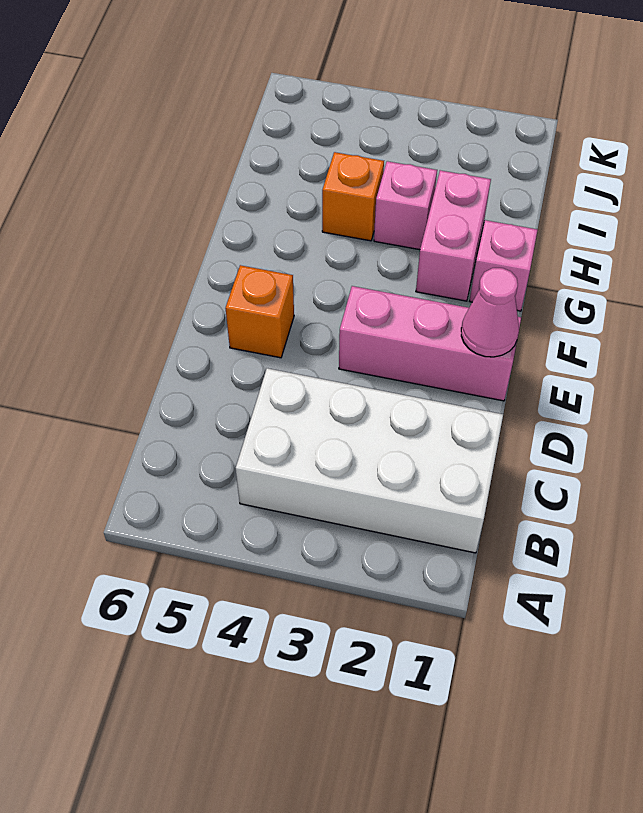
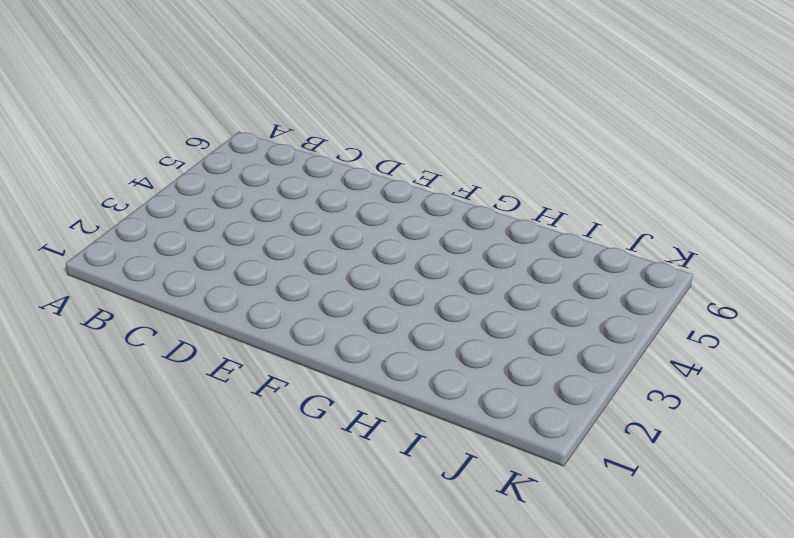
none -> white 2x4 brick [236,368,503,553]
none -> pink 1x3 brick [339,286,521,401]

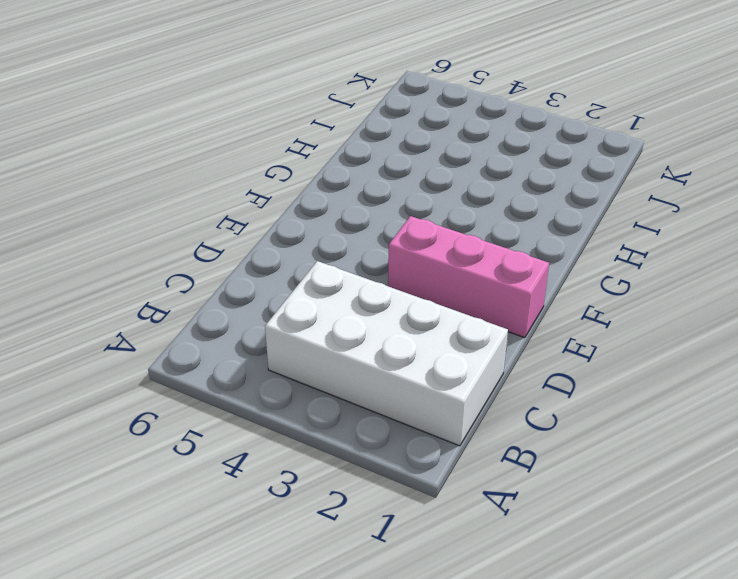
none -> orange 1x1 brick [225,265,294,358]
none -> pink 1x1 brick [470,220,538,311]

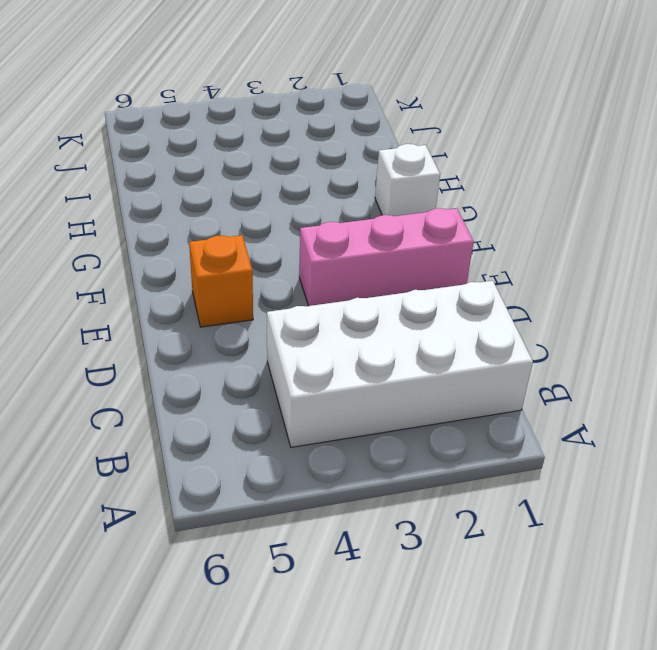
white 1x1 brick [375,144,440,216] -> pink 1x1 brick [470,220,538,311]
none -> pink 1x2 brick [416,170,491,301]
none -> pink 1x1 brick [374,161,437,250]

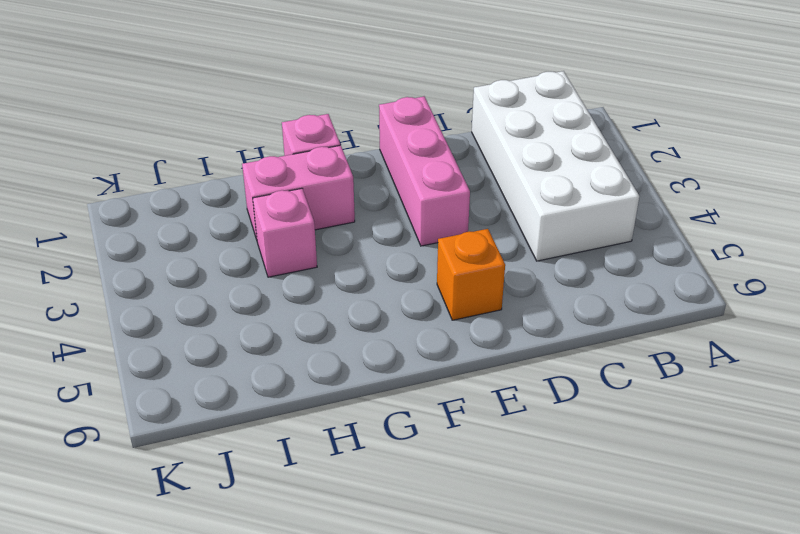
none -> orange 1x1 brick [322,152,384,241]
none -> pink 1x1 cone [461,268,519,357]

